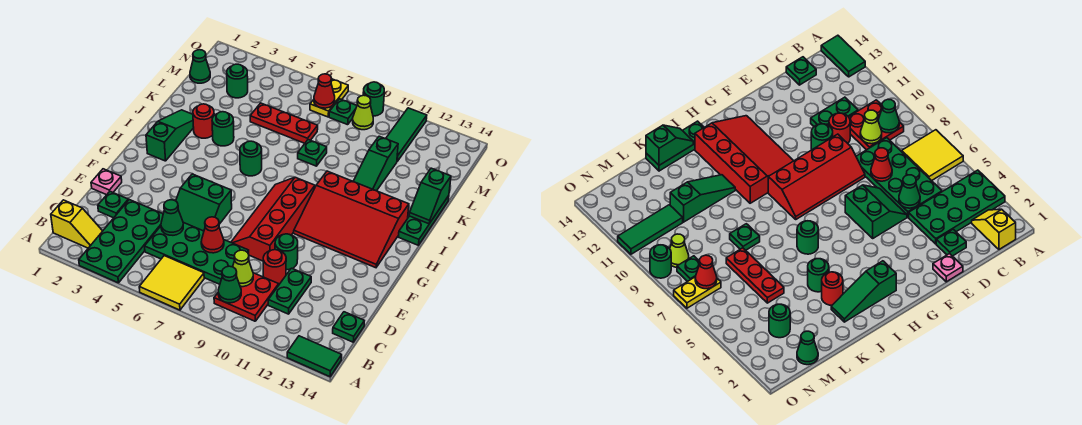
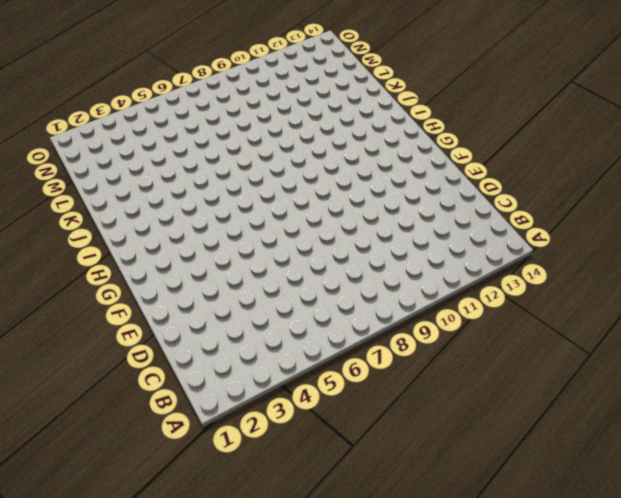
none -> green 2x4 plate [79,200,163,283]
none -> yellow 2x2 tile [139,256,204,310]
none -> green 1x2 tile [287,336,342,377]
none -> yellow 1x2 slope [51,200,102,248]

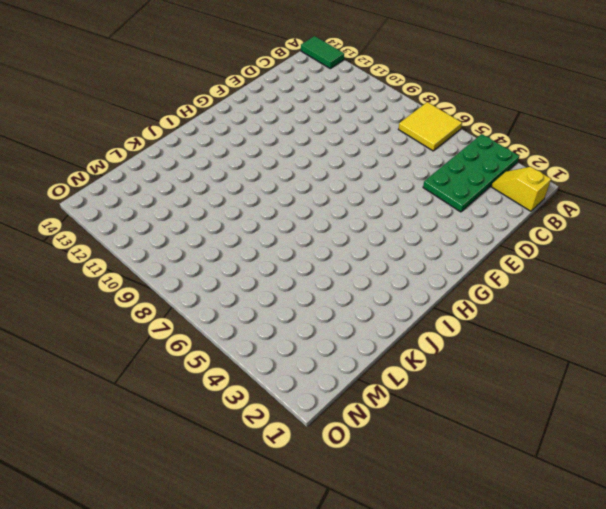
none -> red 2x2 plate [214,273,279,321]
none -> green 2x4 plate [145,222,249,284]
none -> green 1x2 plate [268,268,311,314]
none -> green 1x1 plate [333,312,364,342]

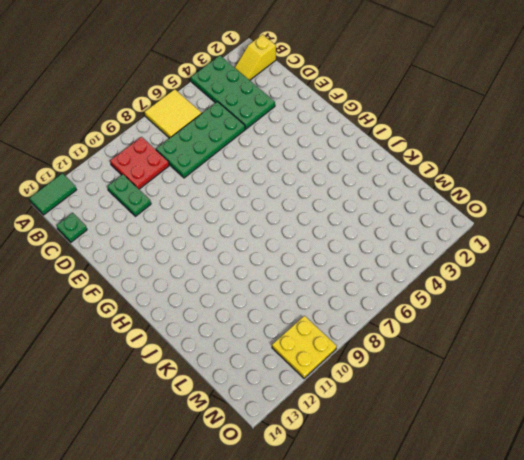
yellow 2x2 plate [272,316,337,378] -> green 1x3 tile [386,108,427,161]
none -> green 1x1 plate [98,192,128,218]
none -> red 1x1 round brick [263,250,286,284]
none -> pink 1x1 plate [91,169,122,195]
none -> green 2x2 slope [176,174,232,231]

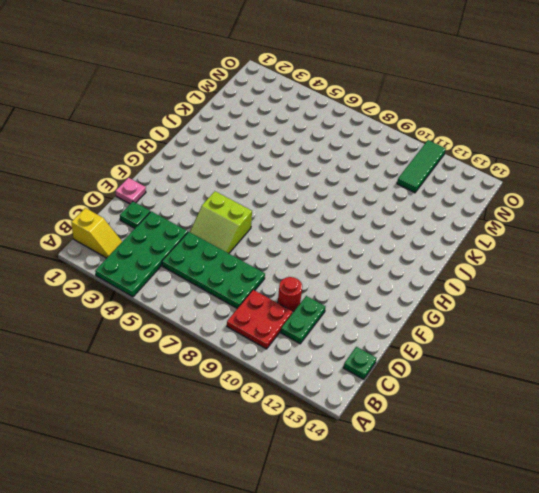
lime 2x2 slope [190,191,252,253] -> green 2x2 slope [176,174,232,231]
none -> yellow 2x2 tile [139,256,204,310]
none -> green 1x2 tile [287,336,342,377]
none -> red 2x4 slope [231,177,315,261]
none -> green 1x1 round brick [275,234,298,270]

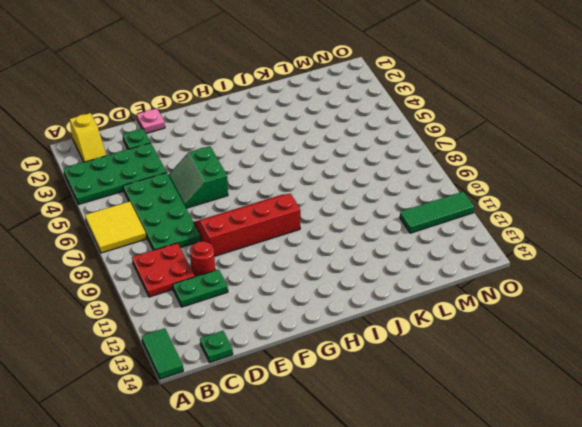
none -> green 1x1 round brick [275,234,298,270]
none -> red 3x4 slope [294,171,409,268]
none -> green 1x3 slope [146,110,194,161]
none -> green 1x1 round brick [240,141,262,176]

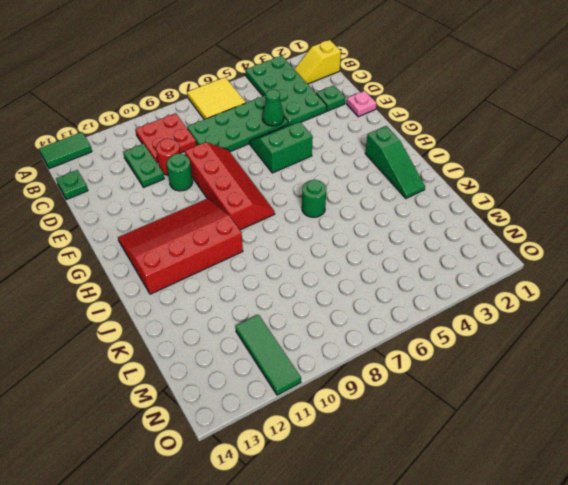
none -> green 1x3 plate [398,196,449,245]
none -> red 1x1 round brick [193,104,214,138]
none -> green 1x1 round brick [212,112,234,146]
none -> green 1x3 slope [353,136,398,191]

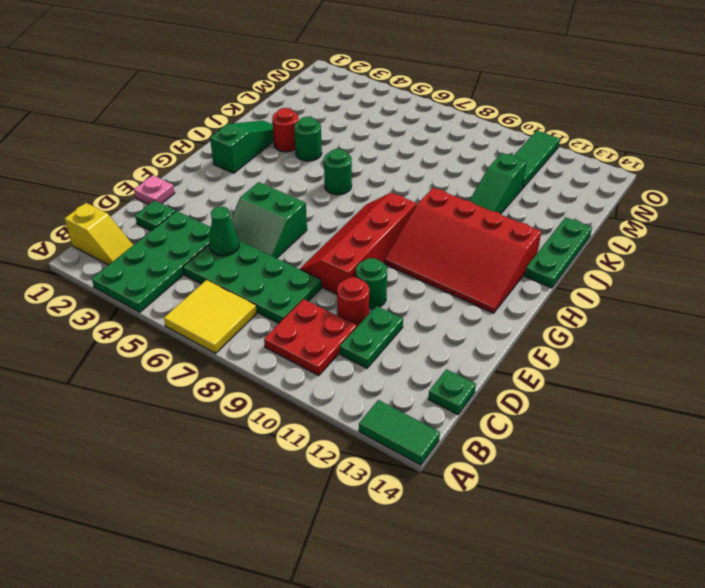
none -> green 1x1 plate [298,140,327,166]
none -> red 1x3 plate [250,103,318,143]
none -> green 1x1 cone [190,50,210,83]
none -> green 1x1 round brick [227,64,248,98]

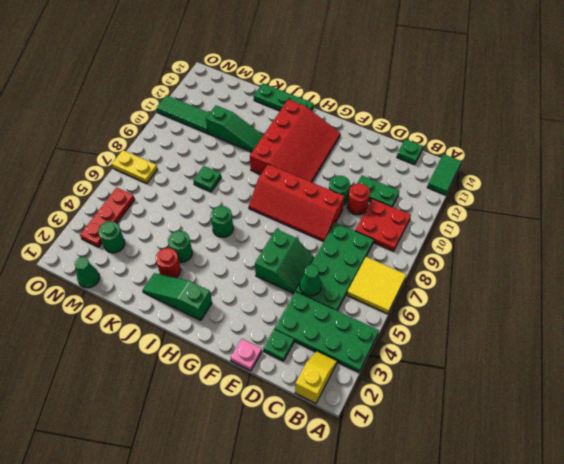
red 1x3 plate [80,188,135,247] -> red 1x3 plate moved to [250,103,318,143]
none -> green 1x1 plate [329,99,357,125]
none -> lime 1x1 cone [353,95,373,130]
none -> green 1x1 round brick [363,82,384,116]
none -> green 1x1 cone [218,266,241,303]

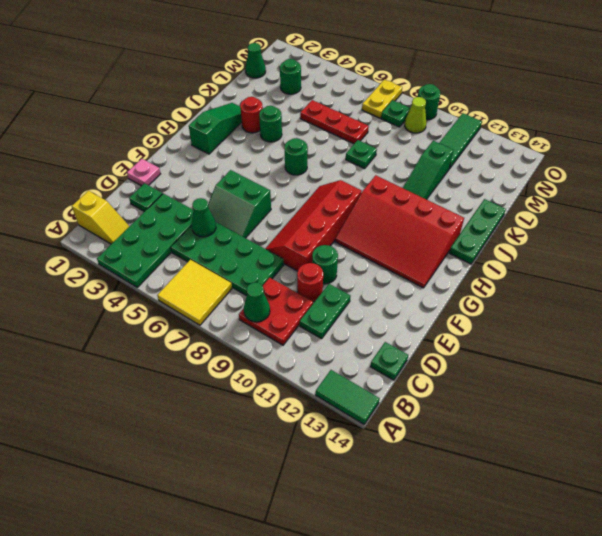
none -> lime 1x1 cone [233,250,253,287]
none -> red 1x1 cone [201,217,224,253]
none -> green 1x2 slope [409,168,451,224]
none -> red 1x1 cone [314,74,335,108]

